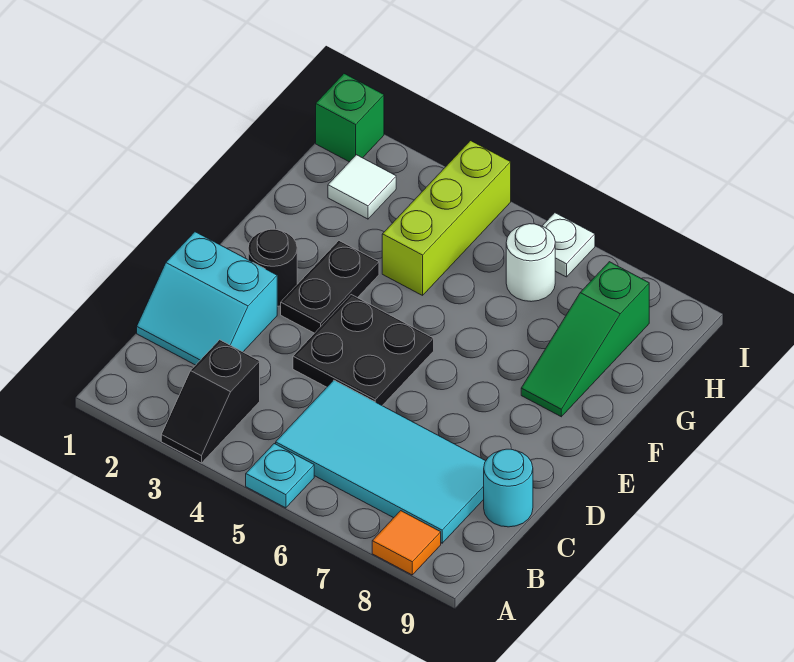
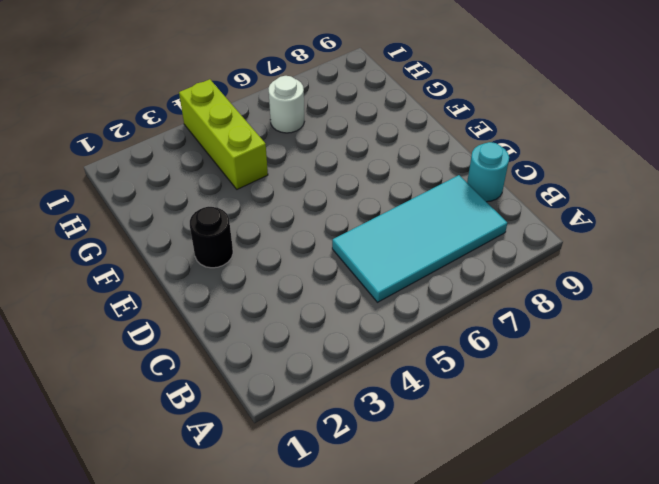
none -> black 1x2 slope [161,340,260,463]
none -> cyan 1x1 plate [246,444,314,508]
none -> orange 1x1 tile [372,511,441,575]

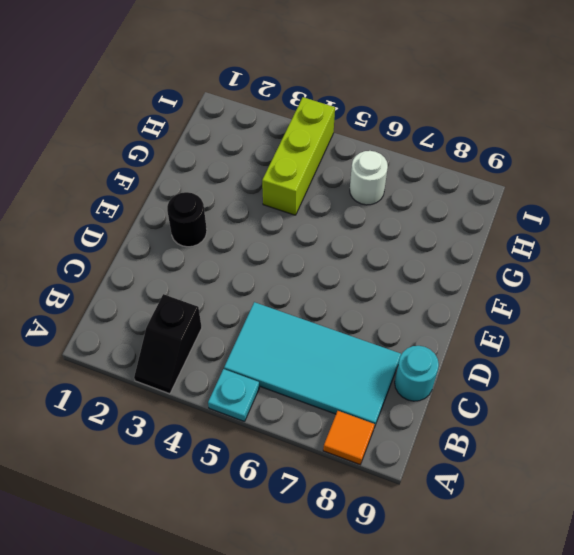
none -> cyan 2x2 slope [137,232,277,365]
none -> black 2x2 plate [293,295,434,405]
none -> black 1x2 plate [281,241,379,333]

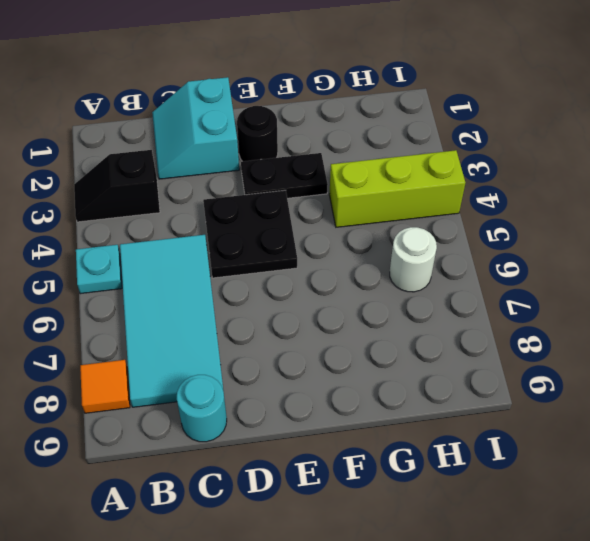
none -> green 1x3 slope [521,262,649,417]
none -> white 1x1 tile [328,155,396,219]
none -> green 1x1 brick [316,74,384,162]

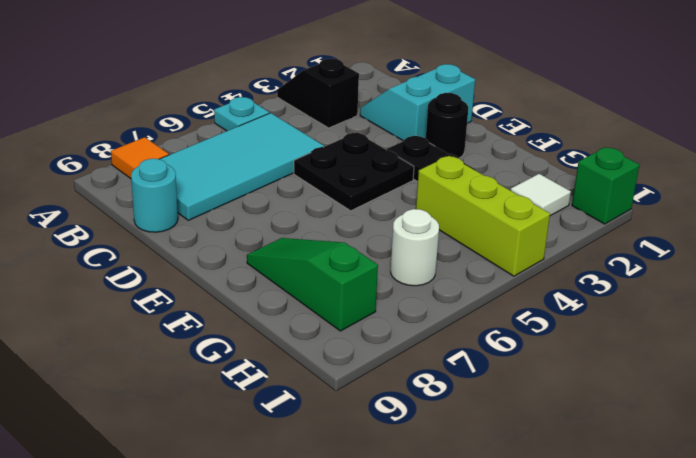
none -> white 1x1 plate [542,213,595,277]

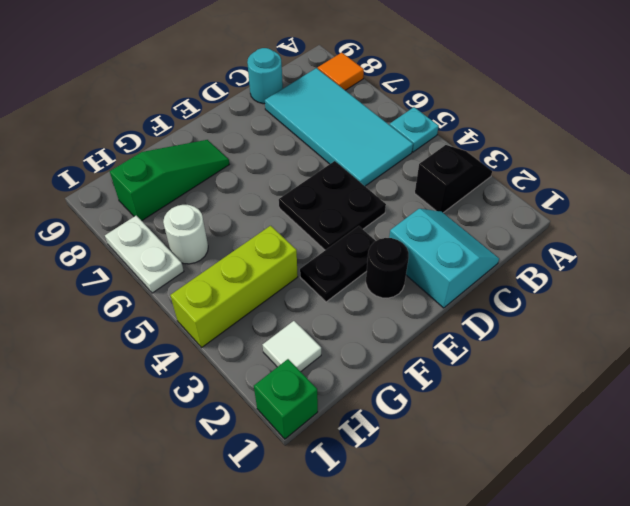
white 1x2 plate [105,216,184,293] -> white 1x1 plate [542,213,595,277]

